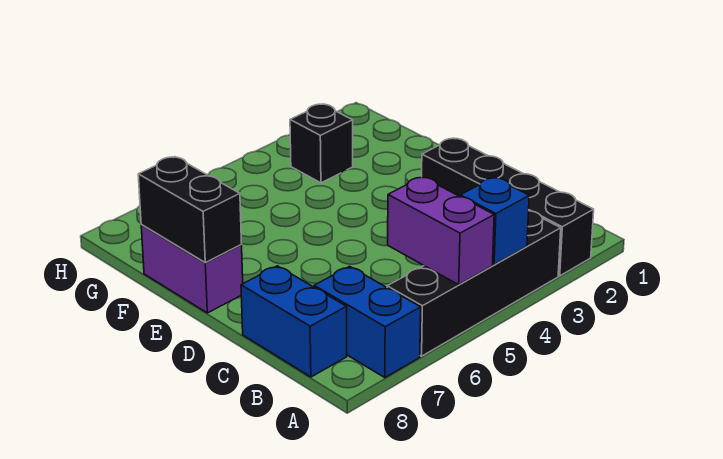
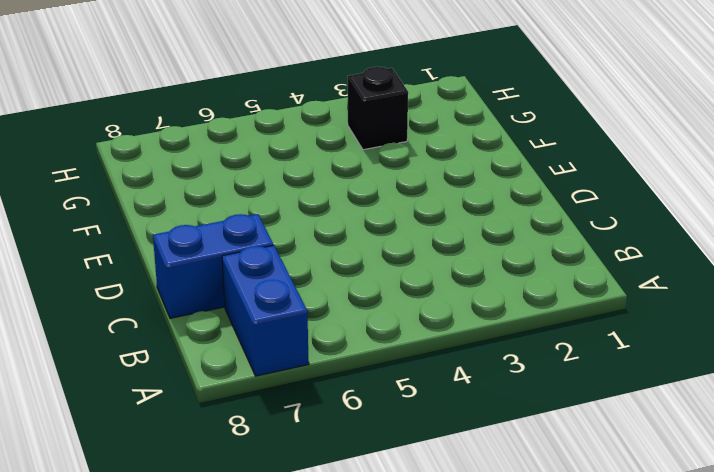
blue 1x2 brick [153,214,273,318] -> blue 1x2 brick turned to [241,266,347,377]
none -> black 1x4 brick [422,138,594,276]
none -> black 1x4 brick [387,211,561,356]

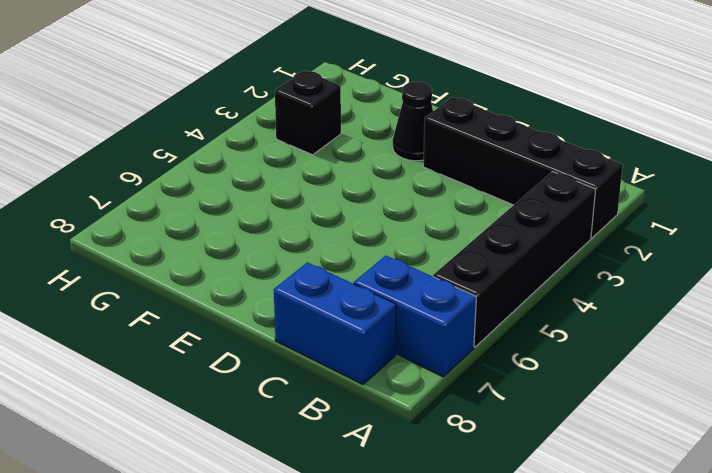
black 1x1 cone [393,82,433,161] -> none
none -> purple 1x2 brick [141,225,243,313]
none -> blue 1x1 brick [460,177,529,265]

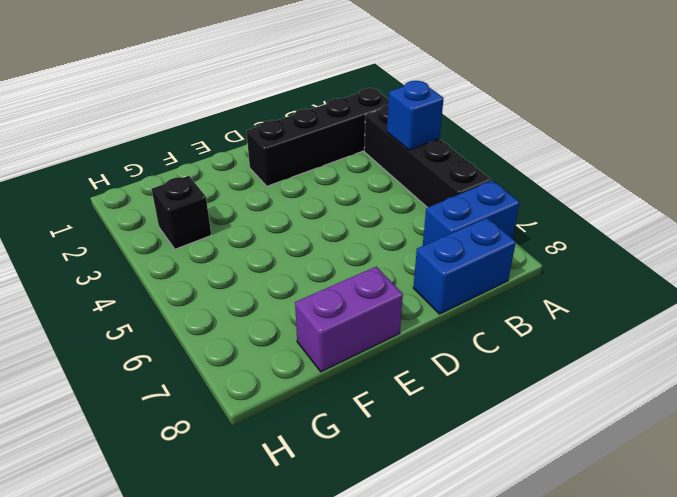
none -> purple 1x2 brick [388,177,494,285]
none -> black 1x2 brick [138,157,242,263]

